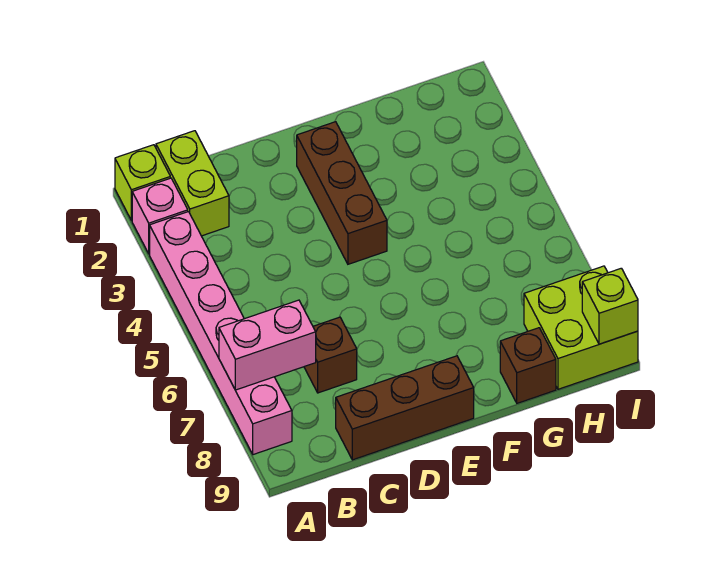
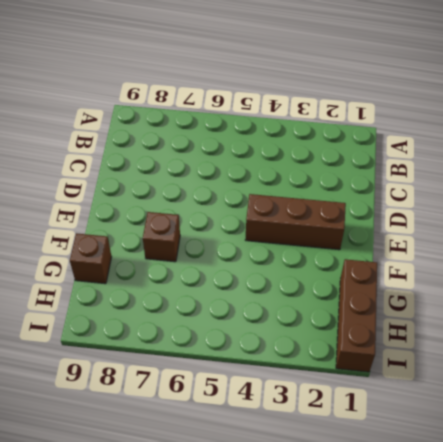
brown 1x1 brick [143,212,180,262] -> brown 1x1 brick moved to [304,317,357,393]
brown 1x3 brick [336,259,377,372] -> brown 1x3 brick moved to [336,356,474,460]
none -> lime 1x1 brick [115,145,170,220]
none -> pink 1x1 brick [132,178,188,254]

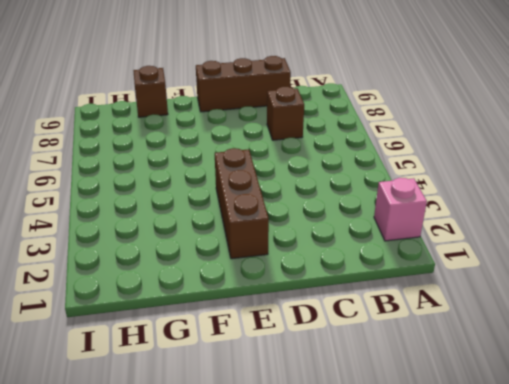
none -> lime 1x1 brick [115,145,170,220]
none -> pink 1x6 brick [150,212,292,455]

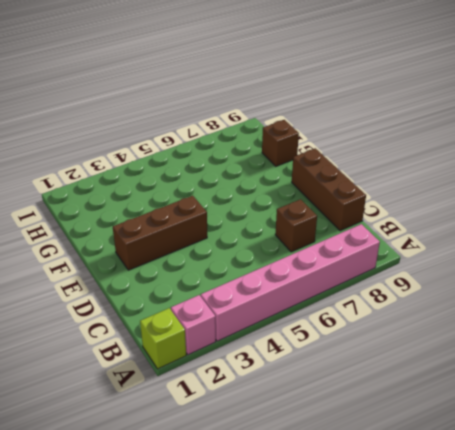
none -> lime 1x2 brick [156,131,229,236]
none -> lime 2x2 brick [524,266,638,389]

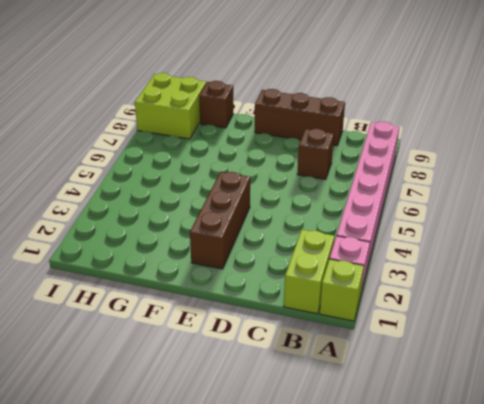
none -> pink 1x2 brick [219,300,316,390]
none -> lime 1x1 brick [582,268,638,344]

